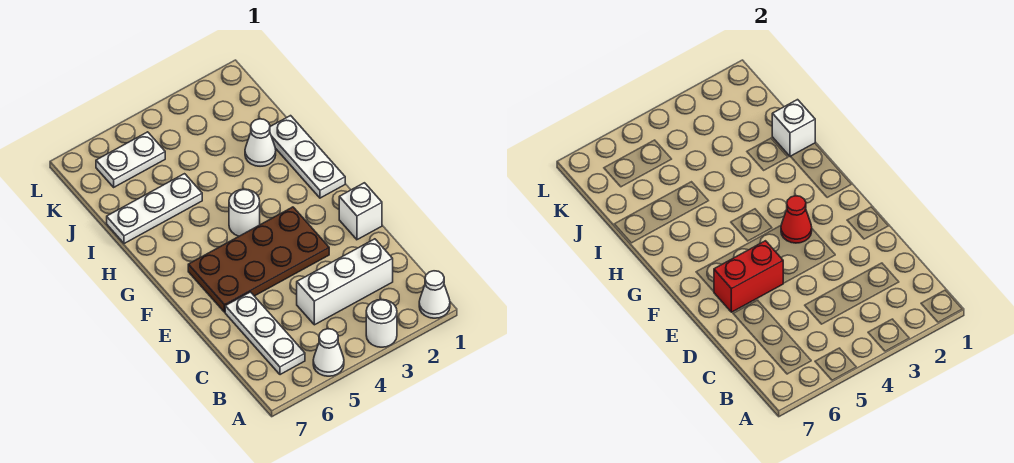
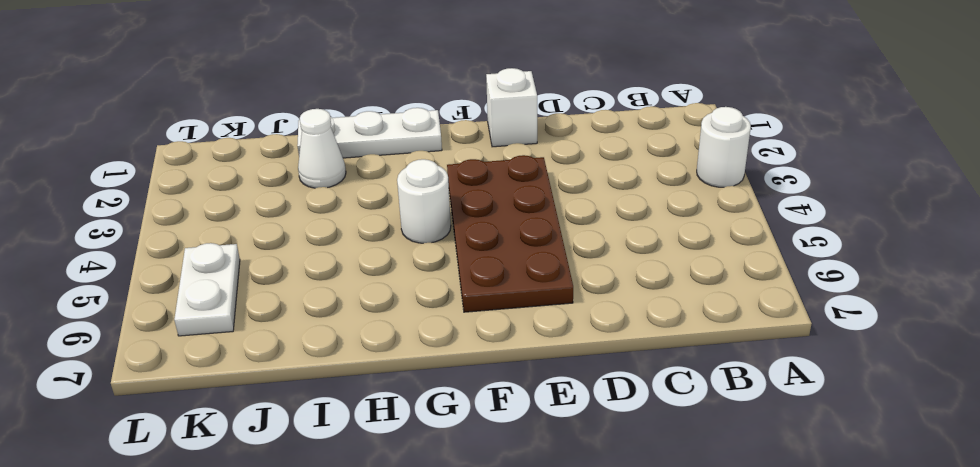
none -> white 1x1 cone [419,271,450,318]
none -> white 1x1 cone [313,329,344,376]
none -> white 1x3 plate [225,292,305,375]

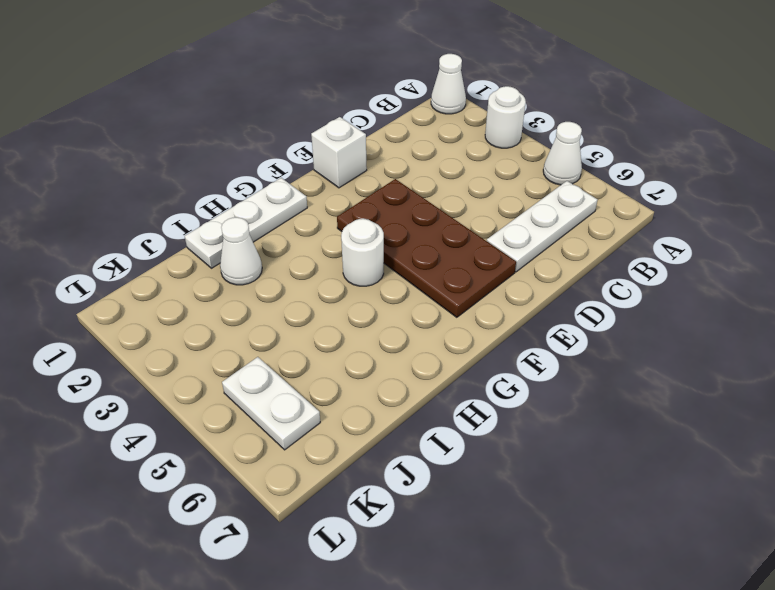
none -> white 1x3 brick [297,239,393,325]
none -> white 1x3 plate [107,174,202,244]
none -> red 1x2 brick [714,241,783,312]

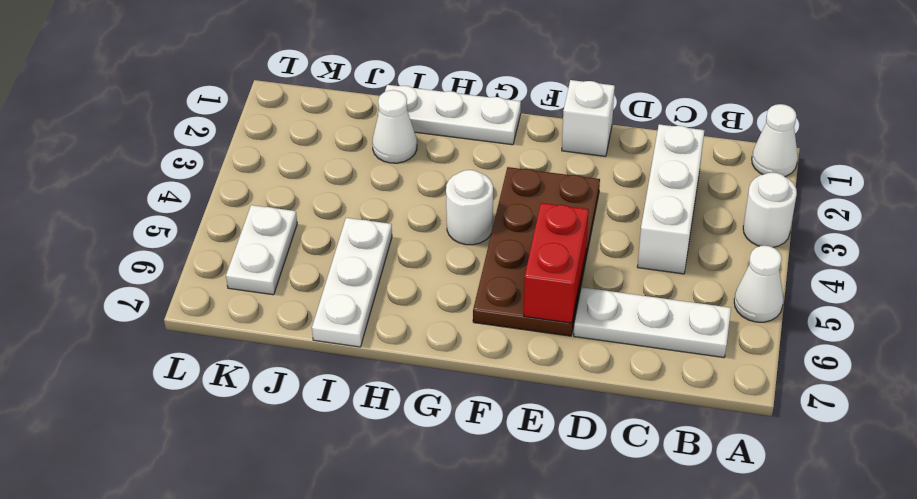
none -> red 1x1 cone [781,196,812,243]
none -> white 1x1 brick [772,100,815,157]

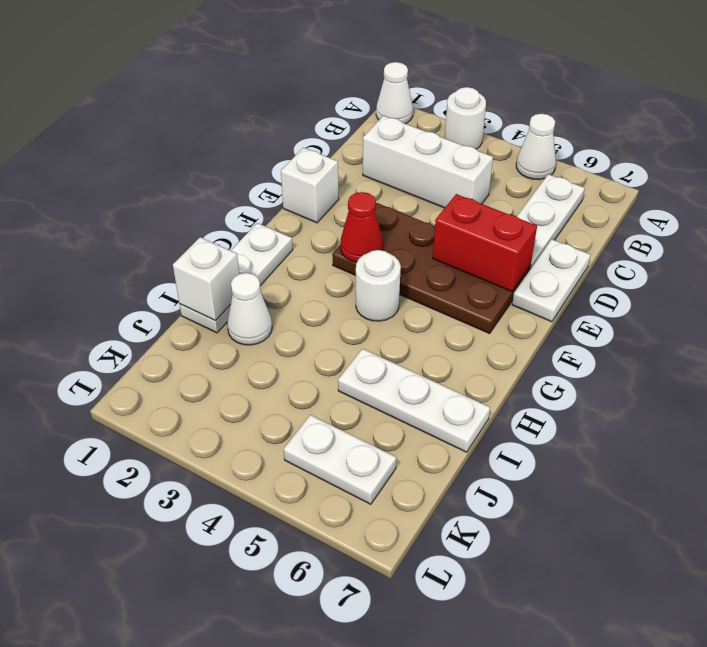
white 1x2 plate [512,239,590,322] -> none

